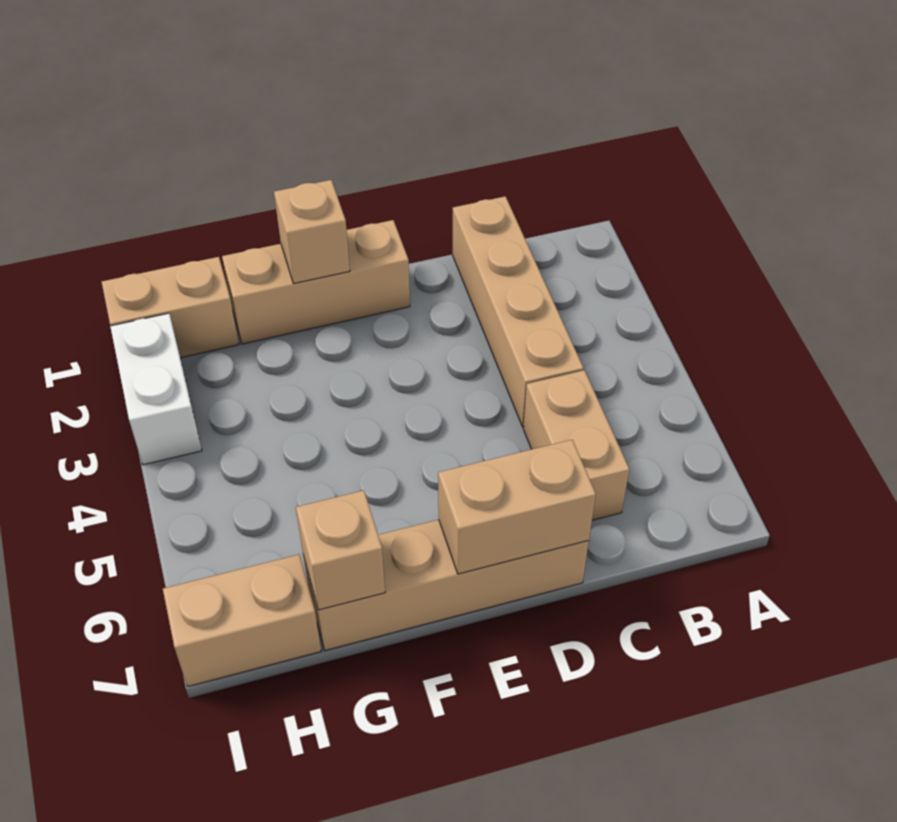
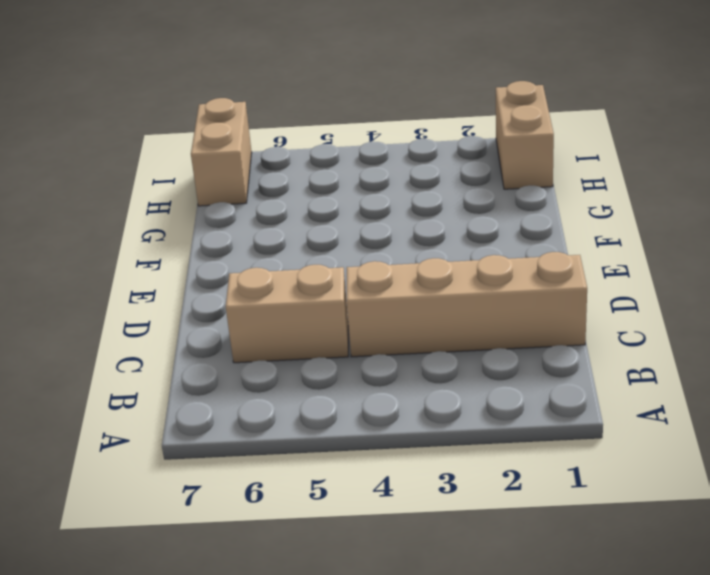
none -> tan 1x4 brick [303,520,589,651]
none -> tan 1x3 brick [222,220,410,344]

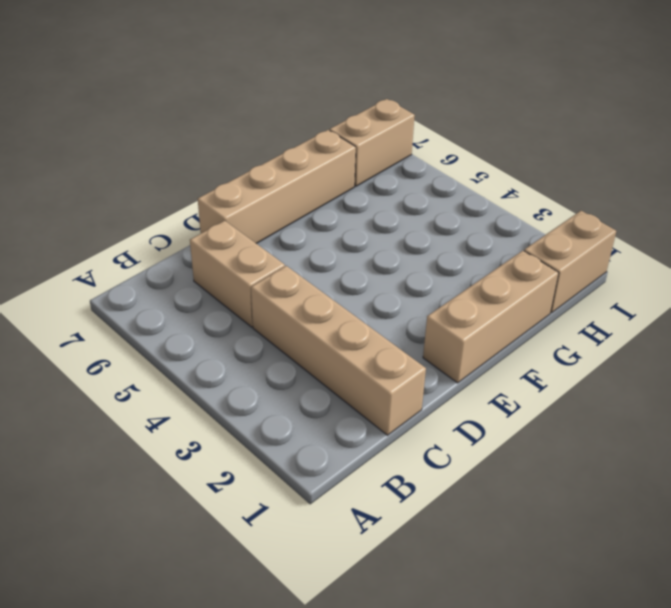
none -> white 1x2 brick [110,313,202,465]
none -> tan 1x2 brick [438,440,596,574]

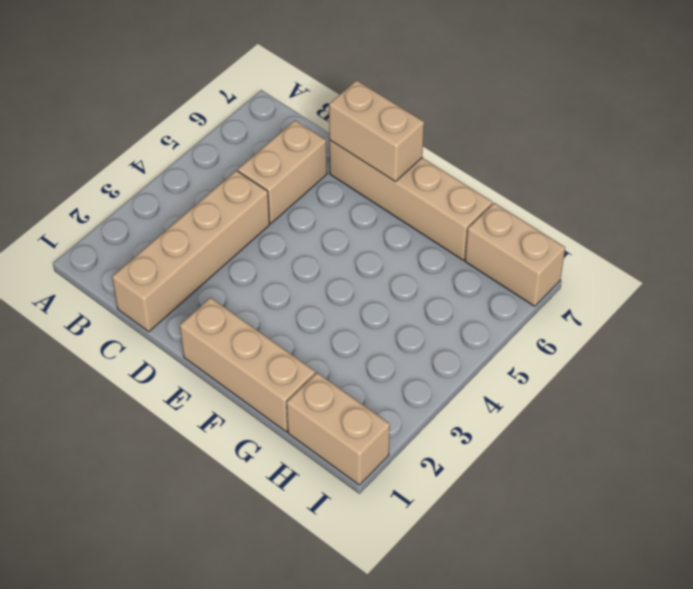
none -> white 1x2 brick [110,313,202,465]
none -> tan 1x1 brick [274,180,350,283]

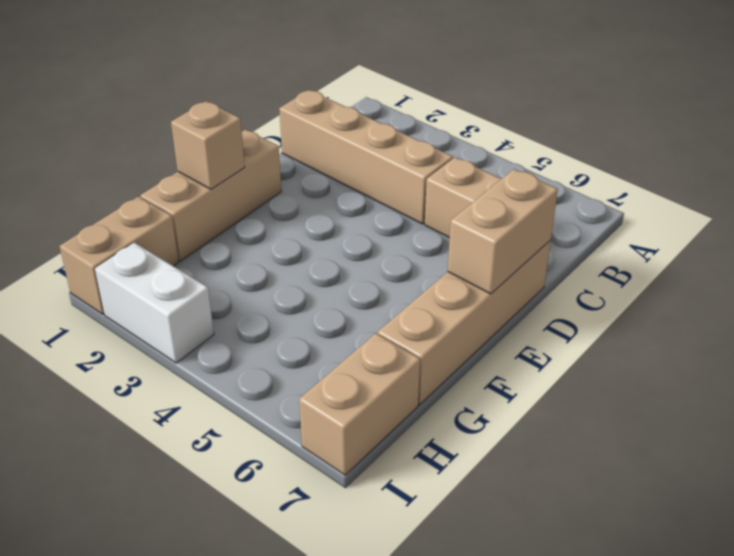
none -> tan 1x1 brick [296,490,385,610]

